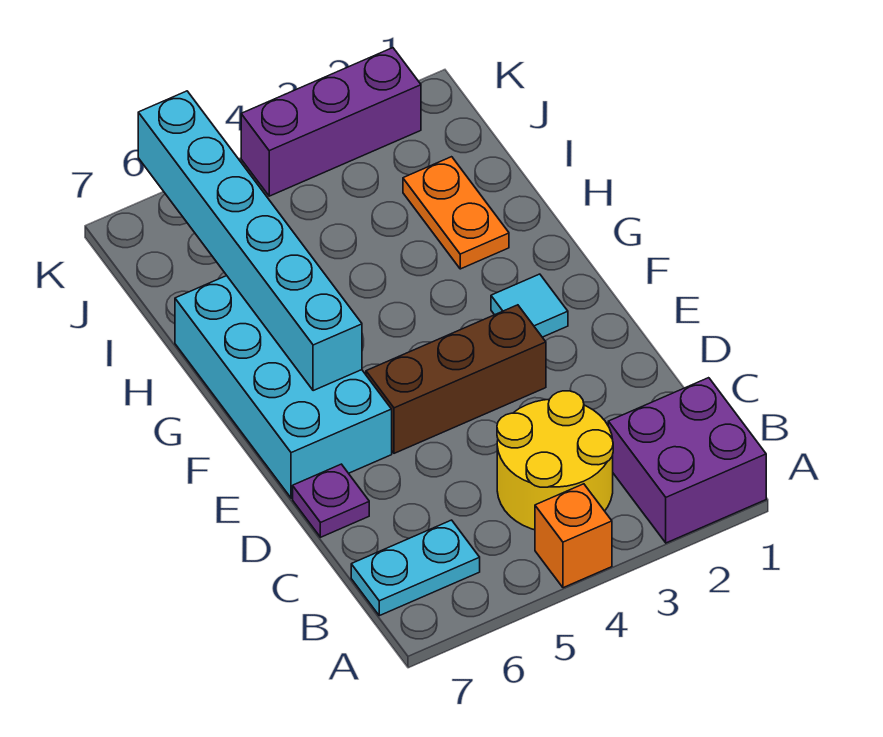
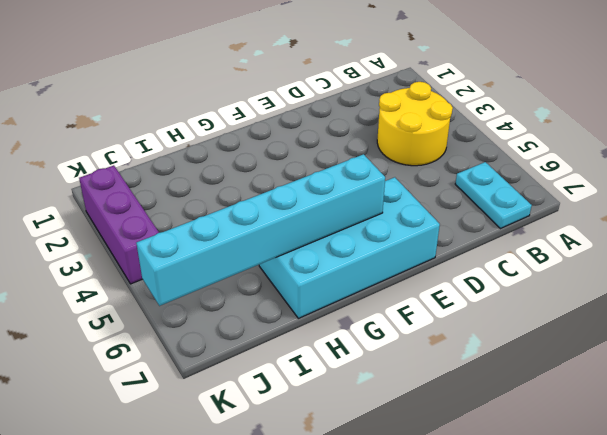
none -> purple 2x2 brick [608,378,766,543]
none -> orange 1x1 brick [535,484,612,588]

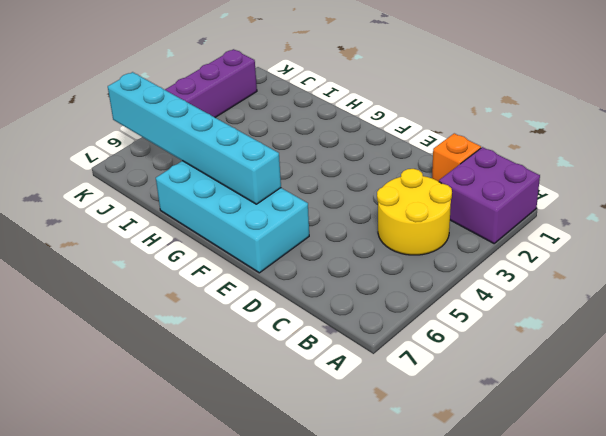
orange 1x1 brick [432,133,481,181] -> orange 1x1 brick moved to [535,484,612,588]
none -> cyan 1x2 plate [351,520,480,616]
none -> purple 1x1 plate [293,464,369,537]

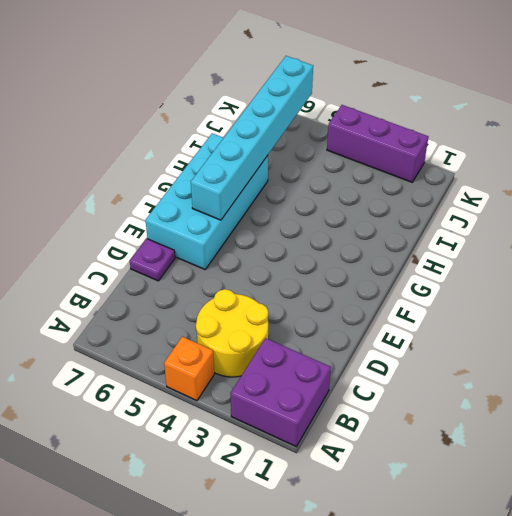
none -> cyan 1x2 plate [351,520,480,616]
none -> brown 1x3 brick [366,305,546,453]

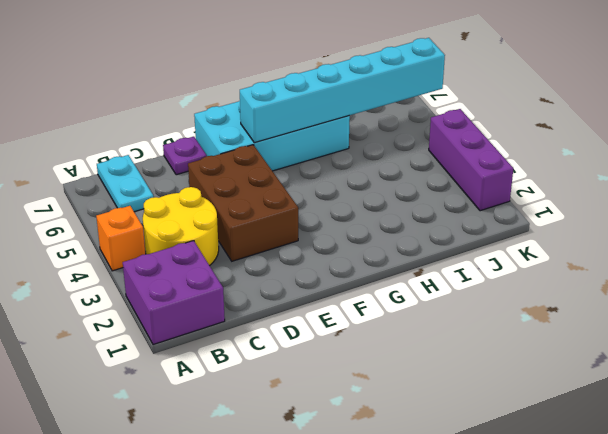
brown 2x3 brick [188,145,298,261] -> brown 1x3 brick [366,305,546,453]
none -> cyan 1x1 tile [491,274,568,337]
none -> orange 1x2 plate [403,157,509,269]

